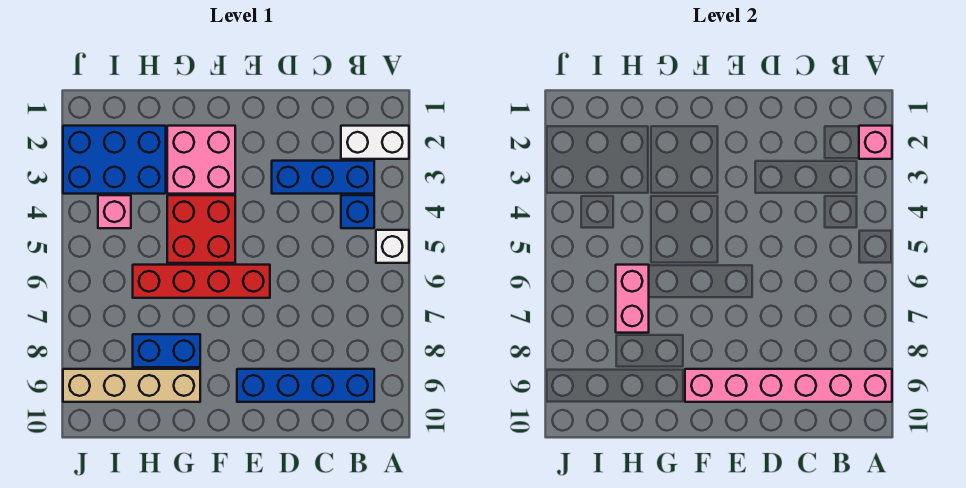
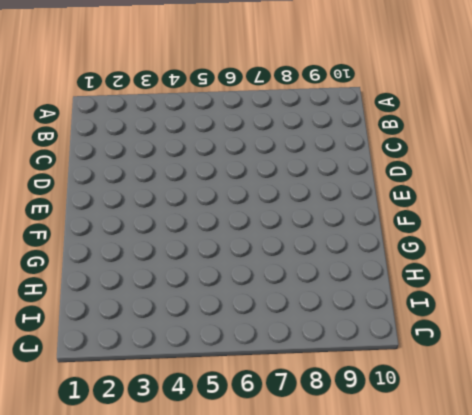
none -> white 1x2 brick [341,126,409,159]
none -> white 1x1 brick [376,230,409,263]
none -> blue 1x3 brick [272,161,374,194]

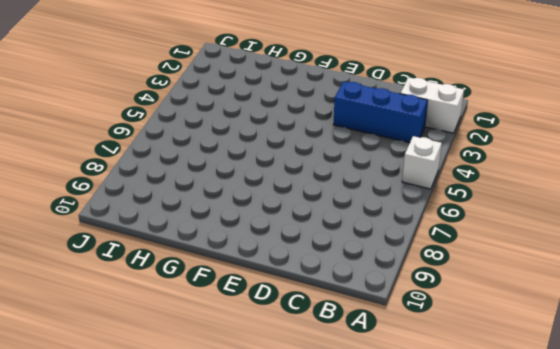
none -> blue 1x1 brick [341,195,374,228]
none -> blue 1x4 brick [237,369,374,402]
none -> red 1x4 brick [133,265,270,298]

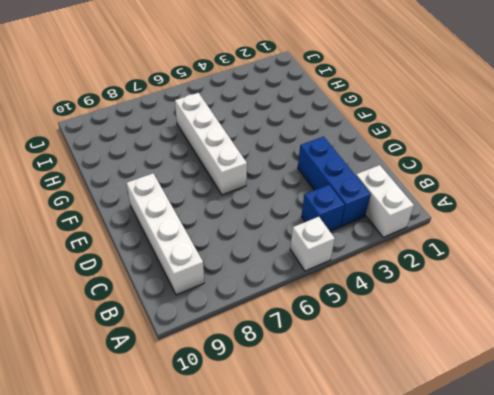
white 1x4 brick [126,173,204,295] -> blue 1x4 brick [237,369,374,402]
white 1x4 brick [175,93,247,195] -> red 1x4 brick [133,265,270,298]
none -> pink 2x2 brick [167,126,235,194]
none -> red 2x2 brick [167,195,235,263]
none -> blue 1x2 brick [133,334,200,367]

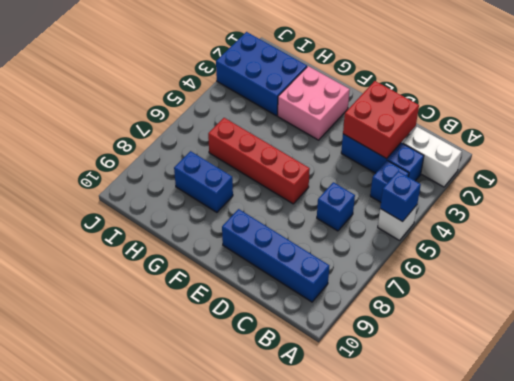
blue 1x1 brick [380,171,421,222] -> none
red 2x2 brick [343,81,419,159] -> red 2x2 brick moved to [167,195,235,263]
blue 1x1 brick [317,182,355,231] -> none
none -> tan 1x4 brick [63,369,200,402]
none -> pink 1x1 brick [98,195,131,228]
none -> pink 1x1 brick [859,126,892,159]

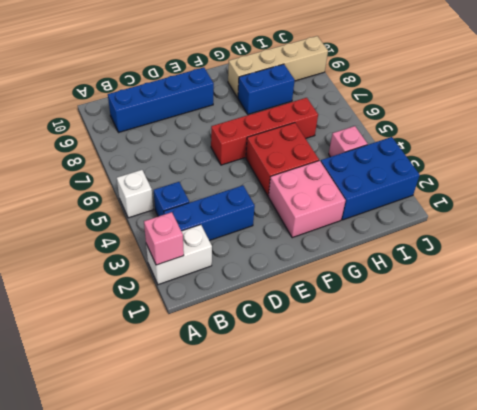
none -> pink 1x6 brick [685,369,892,402]
none -> pink 1x2 brick [616,265,649,333]

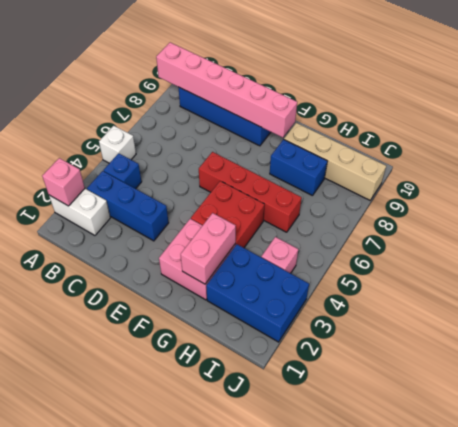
pink 1x2 brick [181,213,236,284] -> pink 1x2 brick moved to [616,265,649,333]

